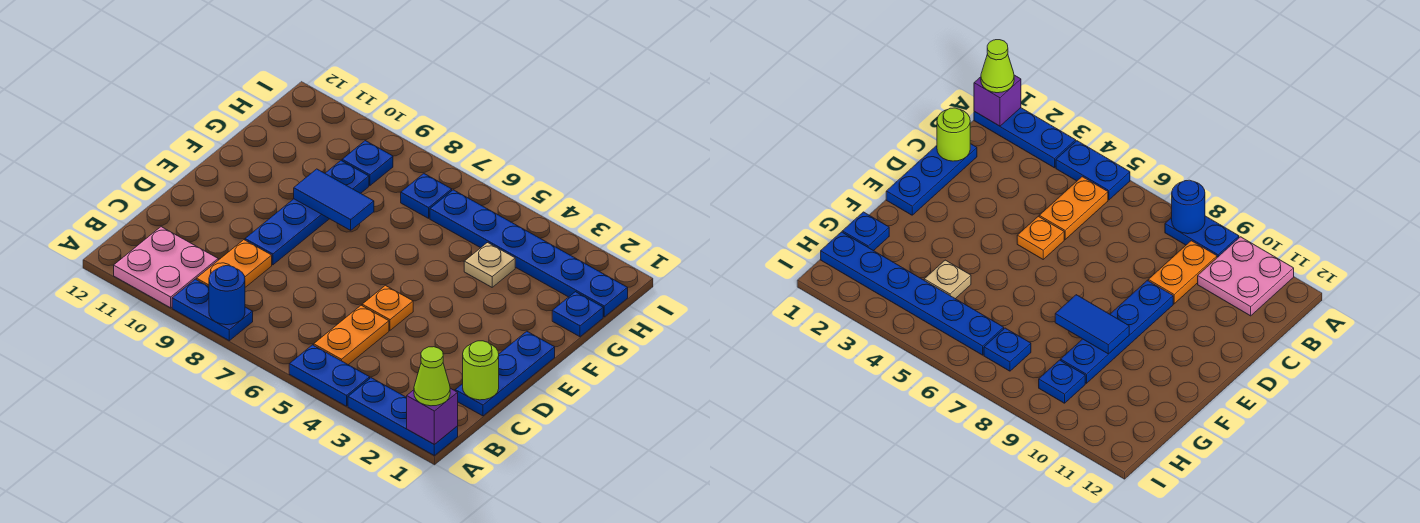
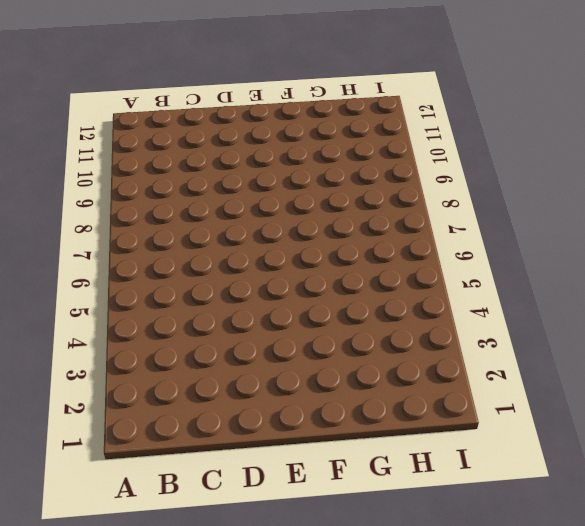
none -> blue 1x3 plate [348,378,458,455]
none -> blue 1x2 plate [289,345,370,406]
none -> blue 1x2 plate [172,279,253,341]

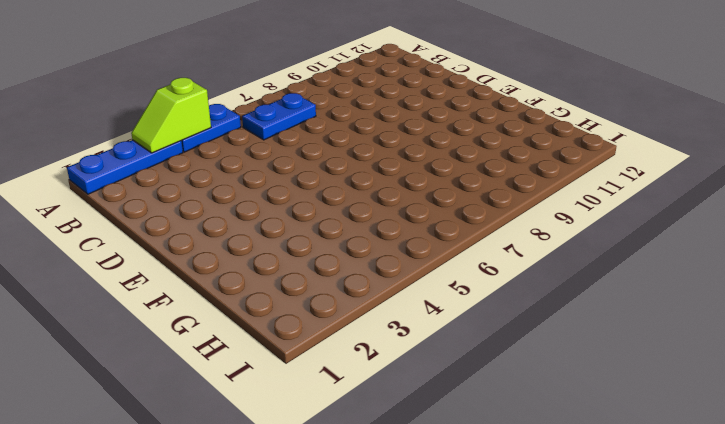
lime 1x2 slope [131,78,211,153] -> none
blue 1x2 plate [242,93,316,140] -> blue 1x2 plate moved to [172,279,253,341]
none -> pink 2x2 plate [114,227,218,308]
none -> orange 1x2 plate [314,305,389,365]
none -> orange 1x2 plate [196,240,272,287]

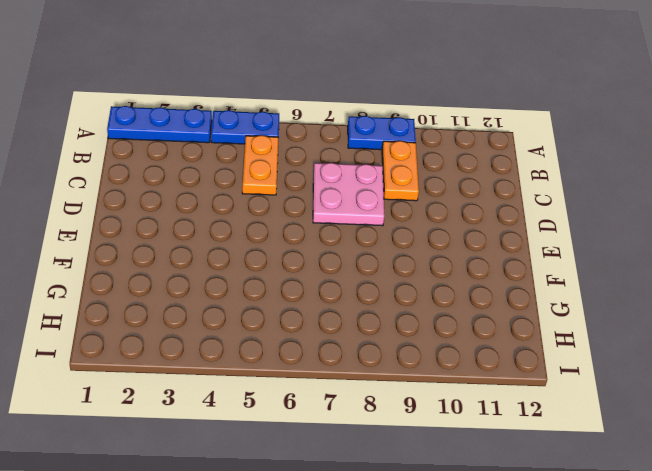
pink 2x2 plate [313,163,384,226] -> pink 2x2 plate moved to [114,227,218,308]
none -> blue 1x3 plate [455,331,555,416]
none -> orange 1x1 plate [362,285,413,330]
none -> blue 1x4 plate [245,161,369,265]

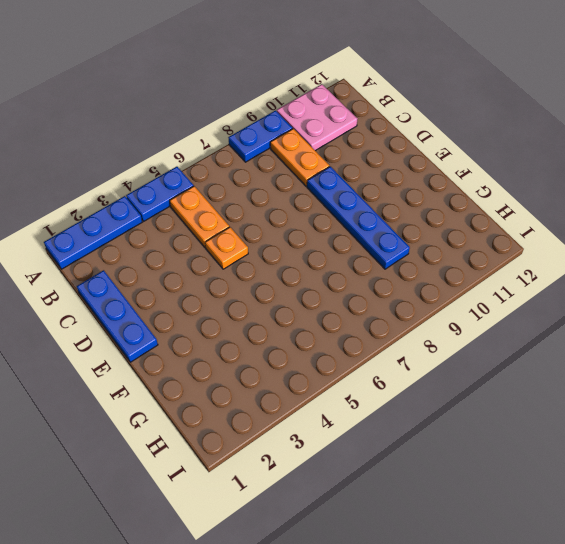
none -> blue 1x1 plate [552,292,603,337]
none -> tan 1x1 plate [464,243,515,287]
none -> blue 1x6 plate [430,190,628,317]

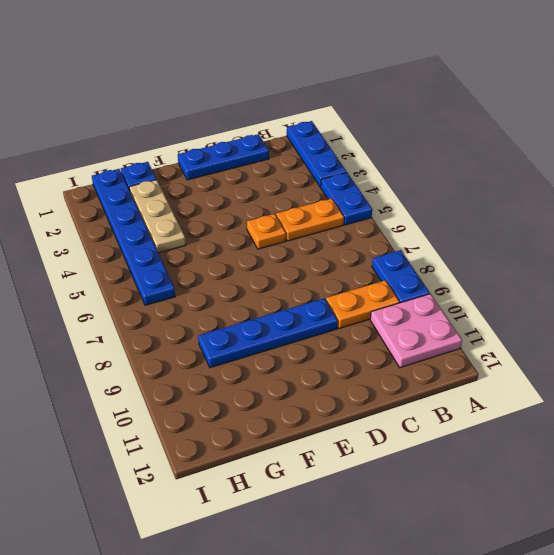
tan 1x3 plate [129,180,186,253] -> tan 1x1 plate [464,243,515,287]
none -> blue 1x1 plate [401,174,452,218]
none -> blue 1x1 plate [342,141,393,186]
none -> purple 1x1 brick [407,388,458,445]

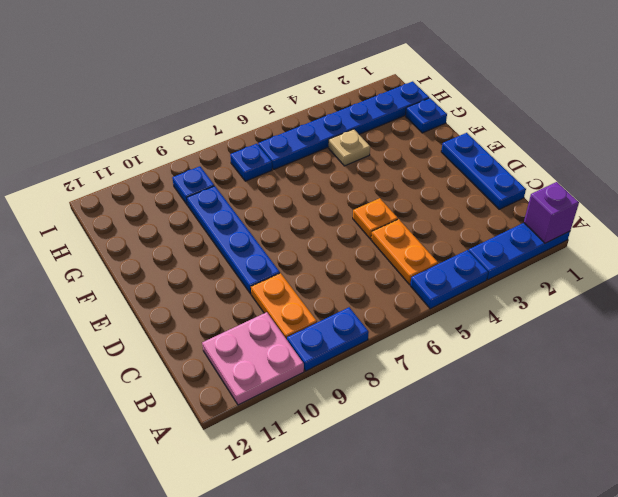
none -> blue 1x1 round brick [209,266,245,325]
none -> lime 1x1 round brick [463,341,499,400]
none -> blue 1x2 tile [294,169,374,230]

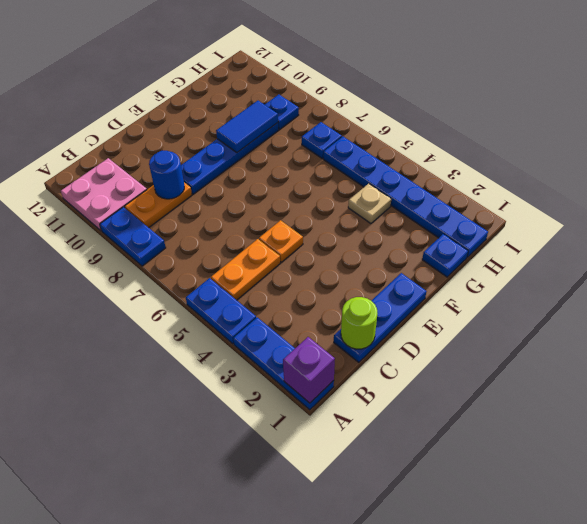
blue 1x1 round brick [149,151,184,199] -> blue 1x1 round brick moved to [209,266,245,325]
blue 1x2 tile [216,101,278,152] -> blue 1x2 tile turned to [294,169,374,230]
none -> lime 1x1 cone [414,347,450,406]

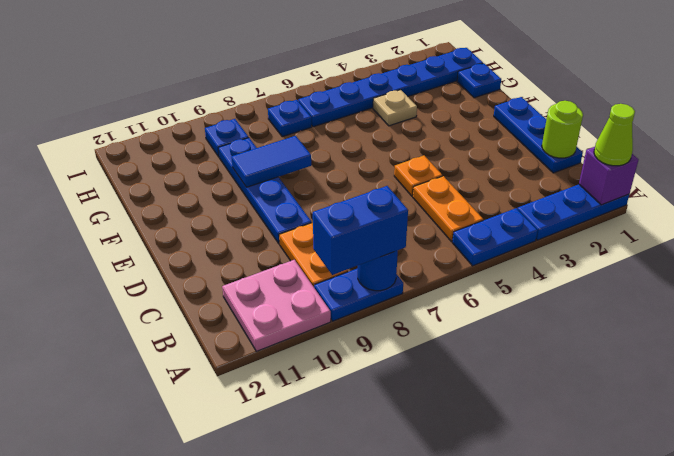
blue 1x2 brick [313,186,408,275] -> none

